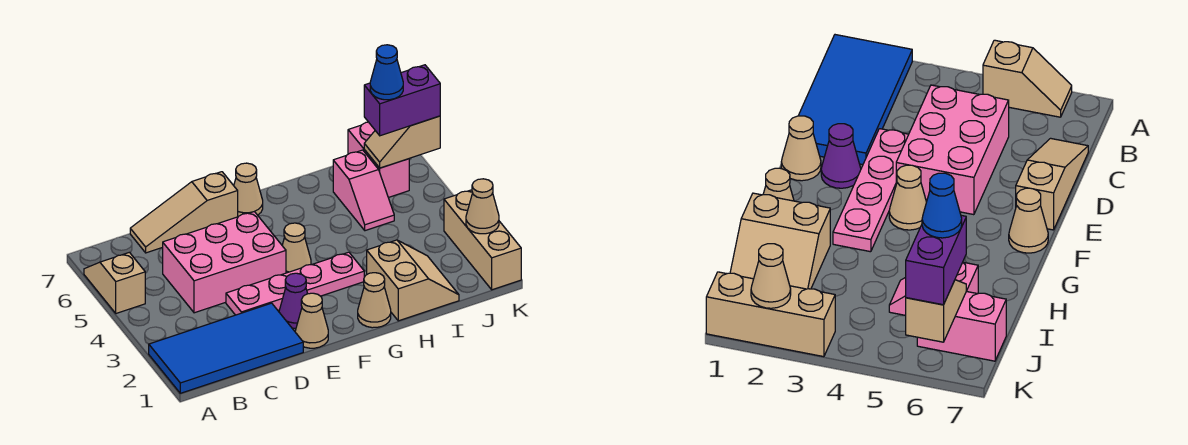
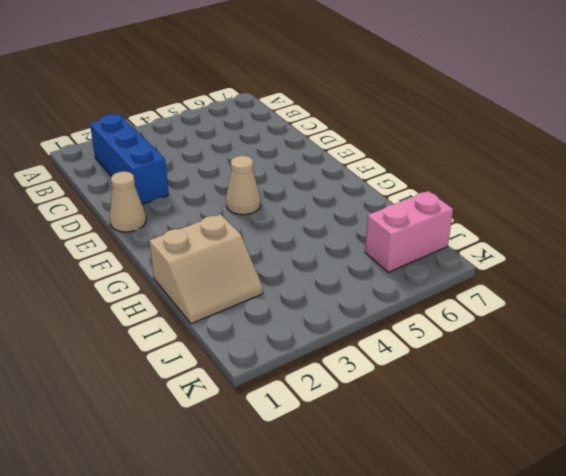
blue 1x3 brick [90,114,169,204] -> blue 2x4 tile [149,303,303,393]
none -> tan 1x2 slope [84,252,145,313]
none -> pink 2x3 brick [163,212,286,313]
none -> tan 1x3 slope [130,172,238,253]

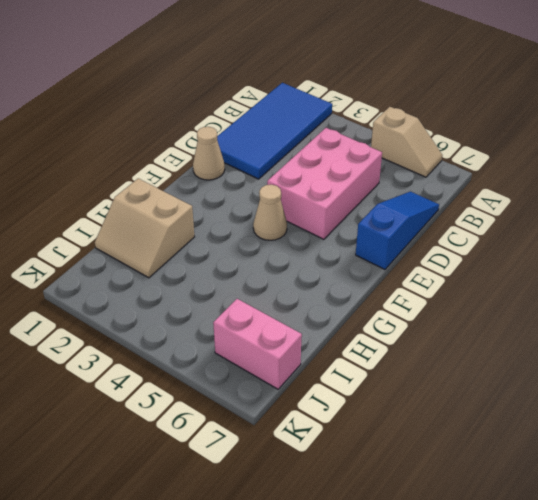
blue 1x3 slope [356,192,439,269] -> tan 1x3 slope [130,172,238,253]
none -> pink 1x4 plate [226,252,364,315]
none -> purple 1x1 cone [279,273,308,328]
none -> tan 1x1 cone [234,163,263,216]

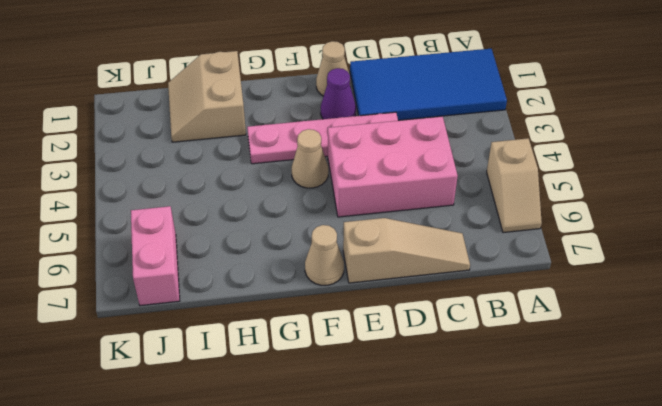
none -> tan 1x1 cone [358,273,391,328]
none -> pink 1x2 slope [333,150,394,231]
none -> tan 1x3 brick [444,190,521,290]

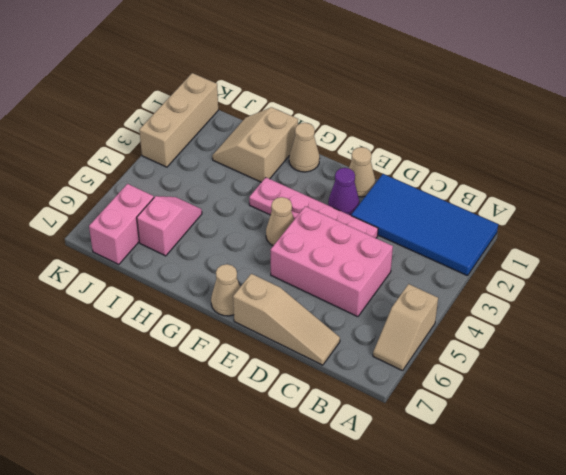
none -> tan 1x2 slope [364,116,440,168]
none -> tan 1x1 cone [466,179,499,234]
none -> purple 1x2 brick [364,65,440,136]

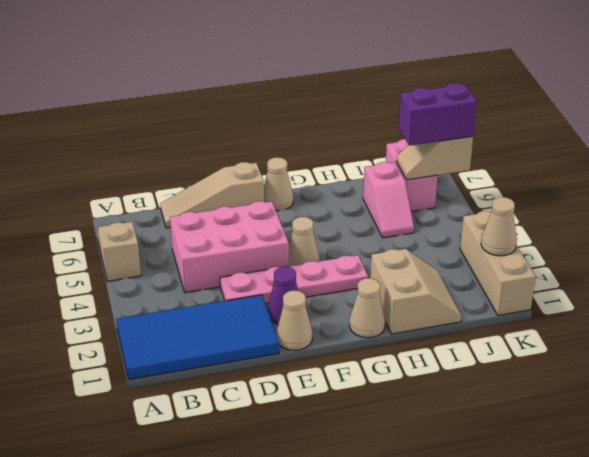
none -> blue 1x1 cone [370,45,403,100]

